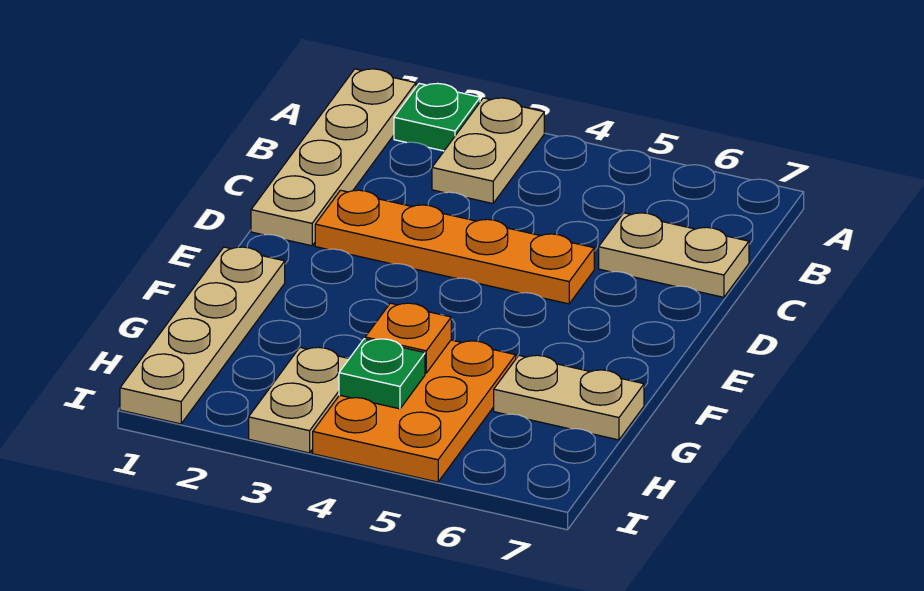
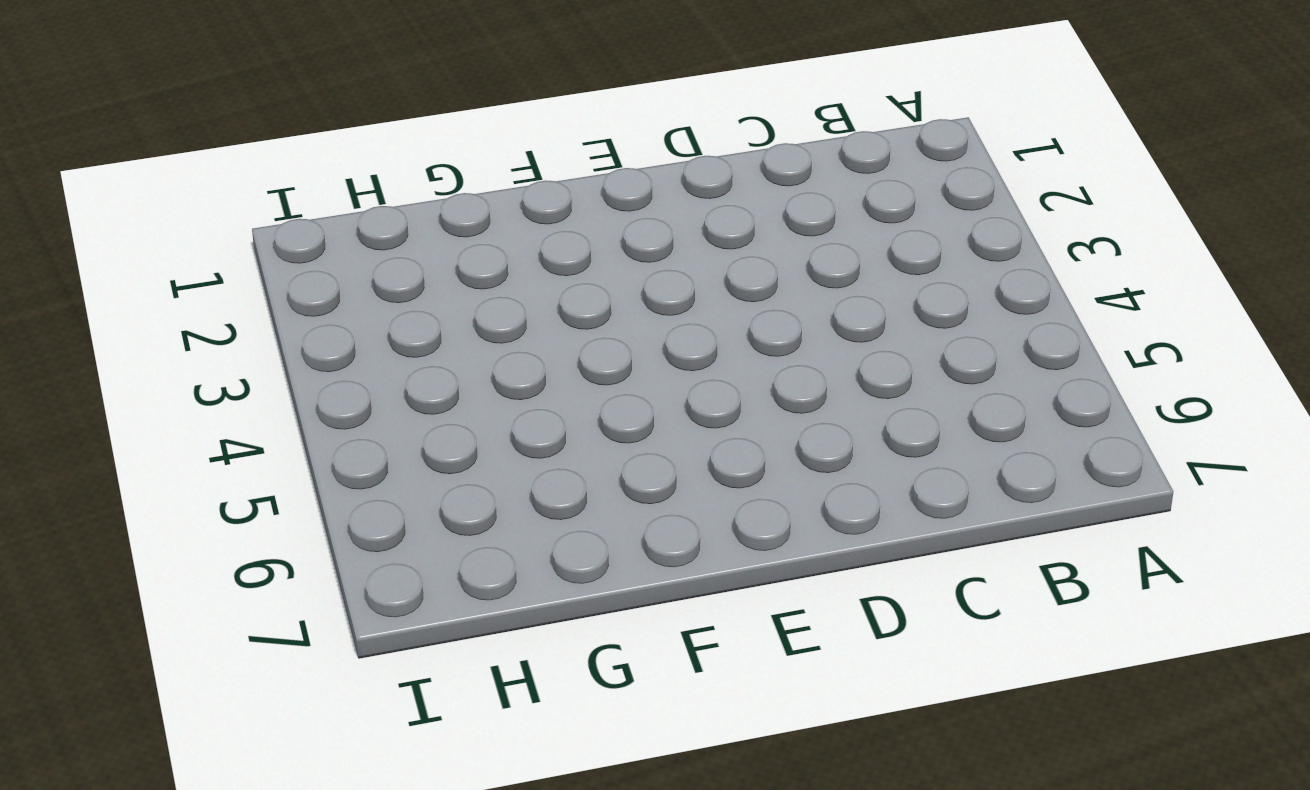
none -> tan 1x4 plate [251,69,416,246]
none -> green 1x1 plate [394,83,480,151]

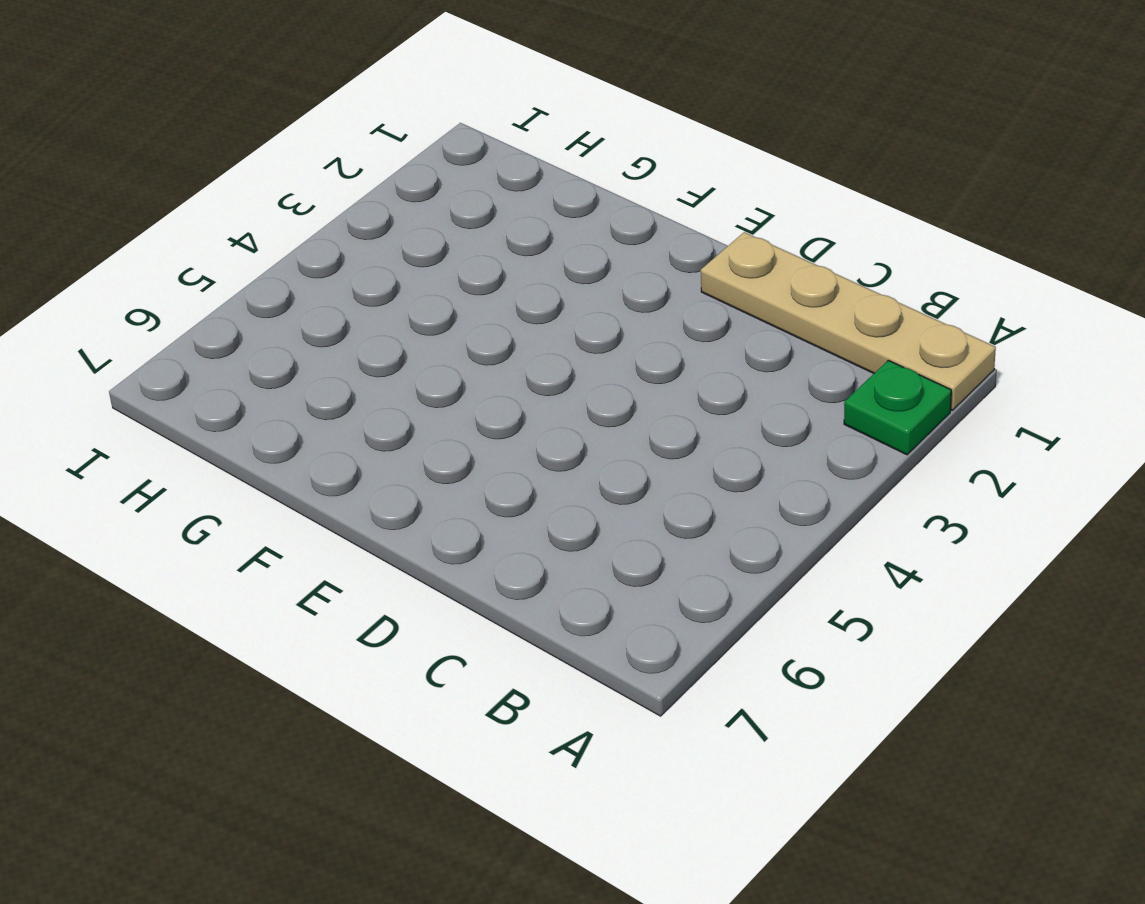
none -> tan 1x2 plate [432,98,544,204]
none -> tan 1x2 plate [599,213,749,297]

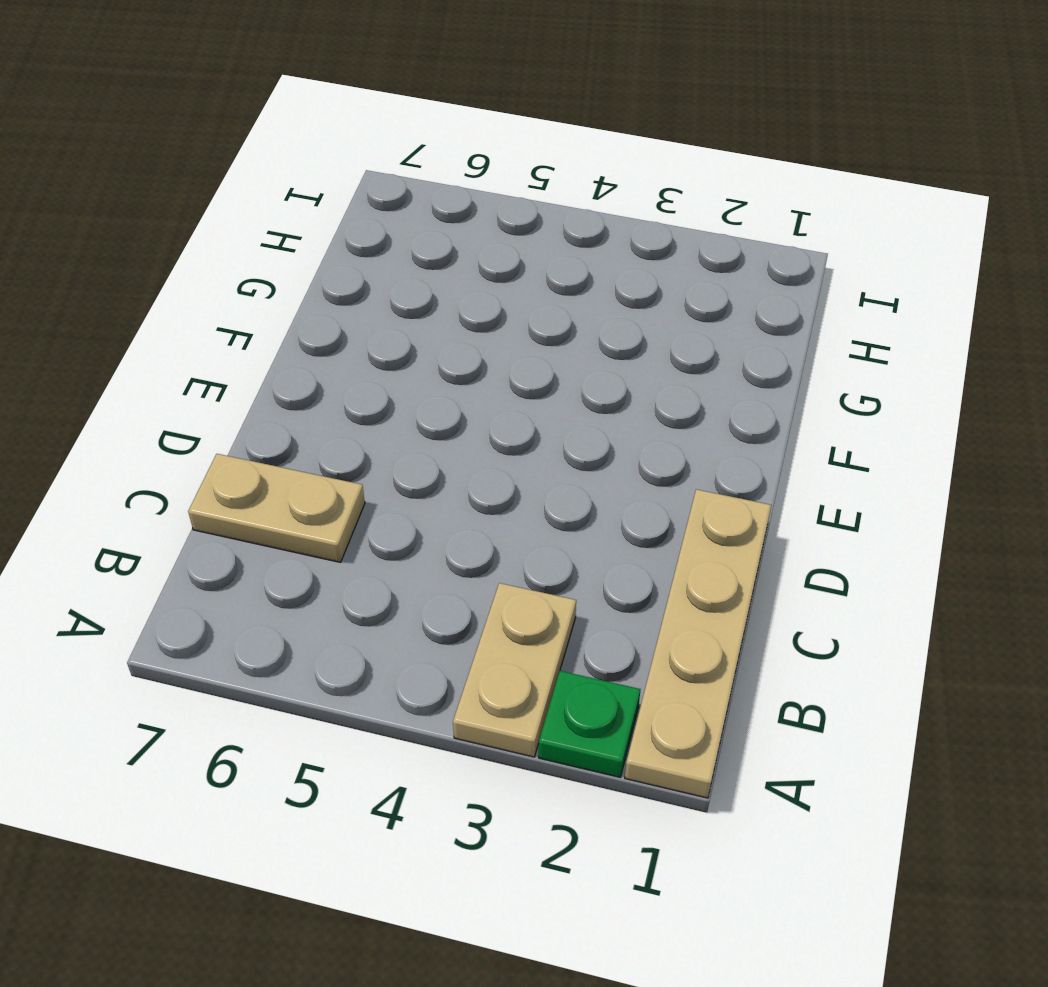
none -> orange 1x4 plate [315,190,594,304]
none -> tan 1x4 plate [120,247,285,424]

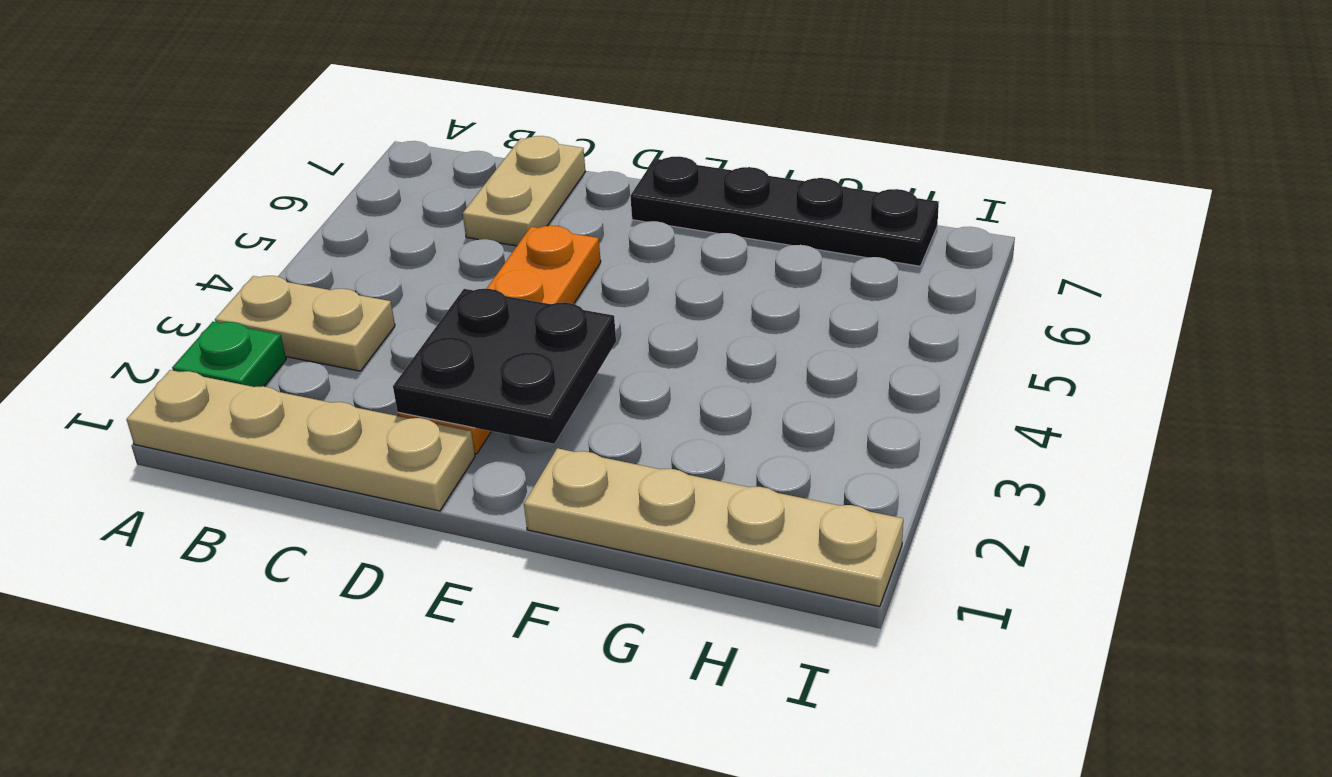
black 2x2 plate [393,289,616,444] -> none
black 1x4 plate [630,156,939,266] -> tan 1x2 plate [494,355,644,440]
none -> orange 2x3 plate [313,340,516,482]
none -> tan 1x2 plate [249,347,349,453]

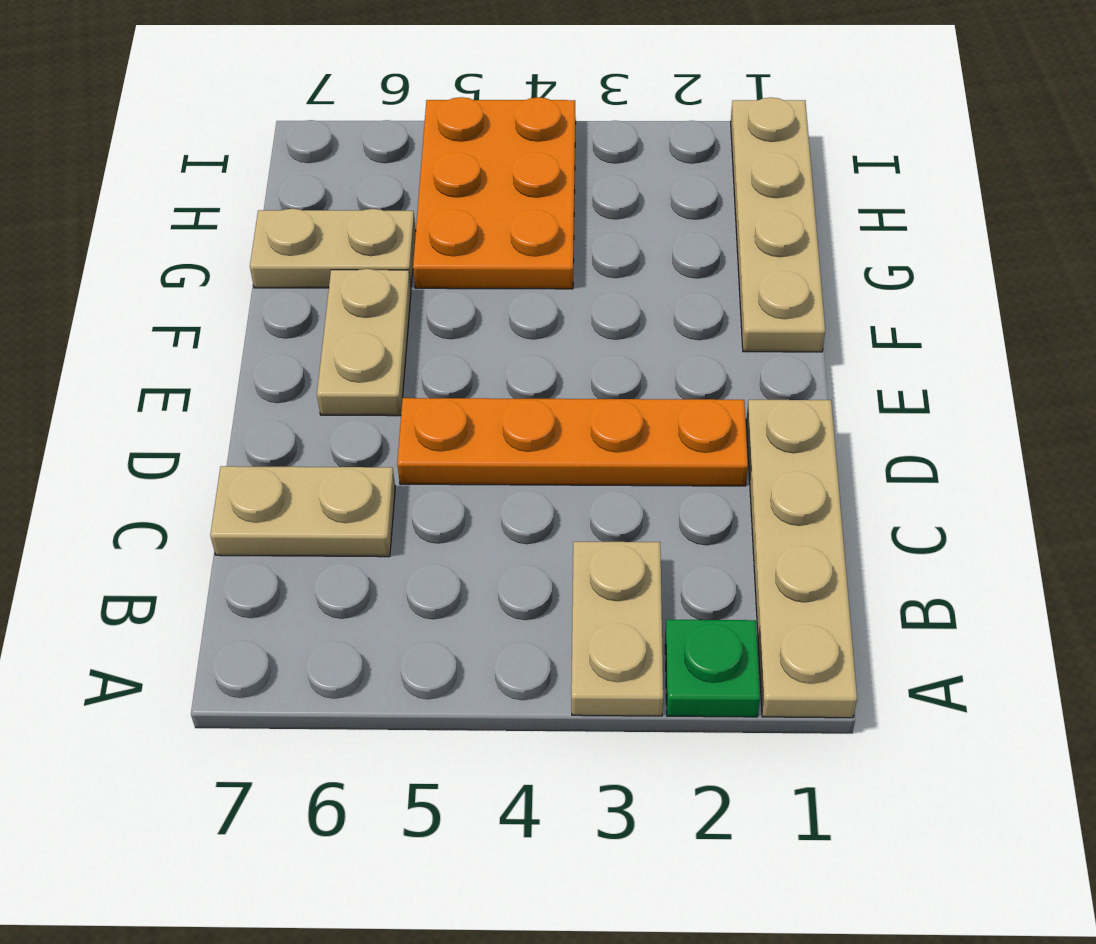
tan 1x2 plate [317,269,411,416] -> tan 1x2 plate moved to [249,347,349,453]
none -> orange 1x1 plate [365,303,451,373]
none -> green 1x1 plate [339,339,425,409]

